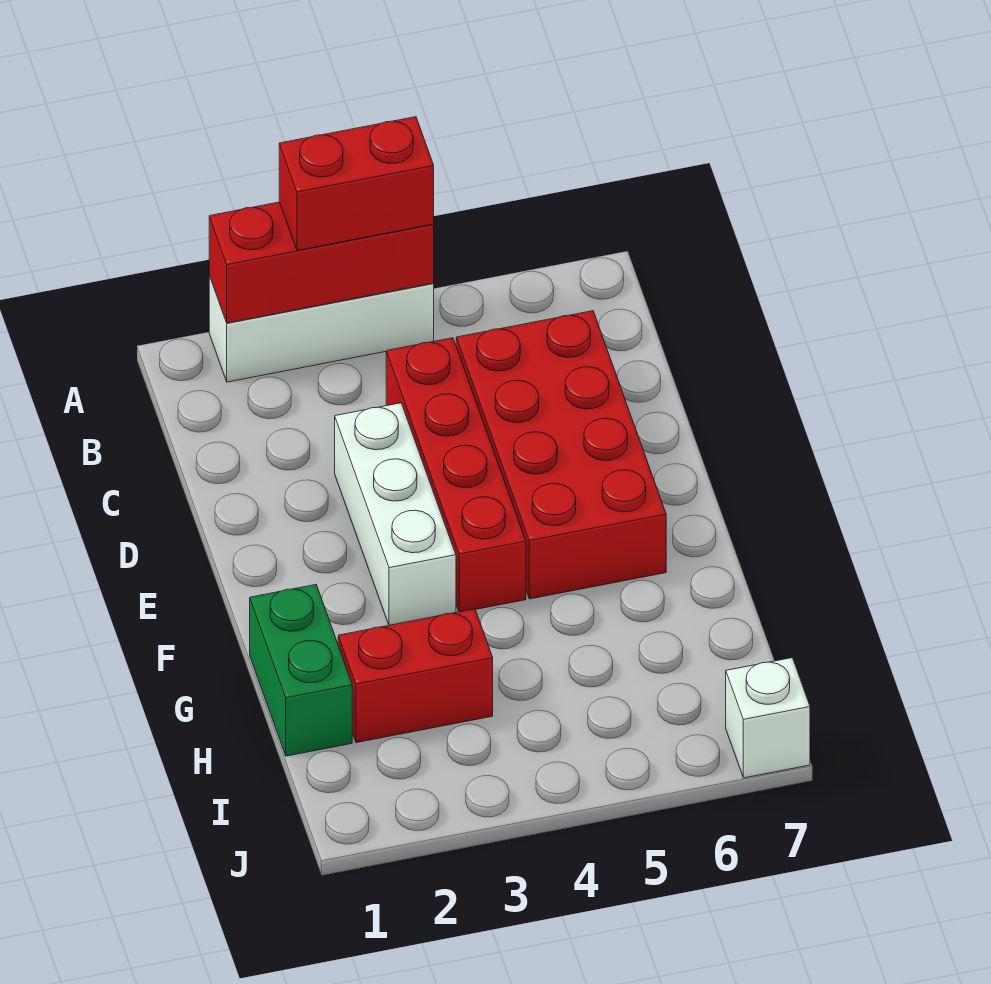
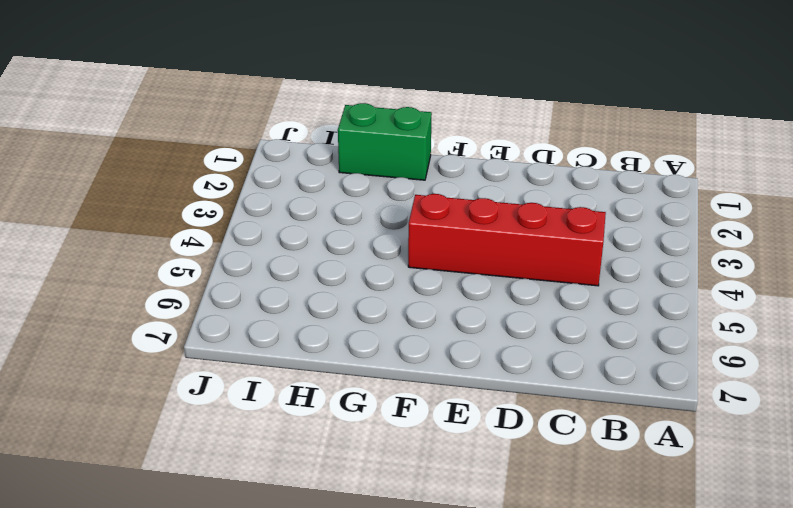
none -> white 1x3 brick [209,276,434,382]
none -> red 2x4 brick [456,311,666,599]

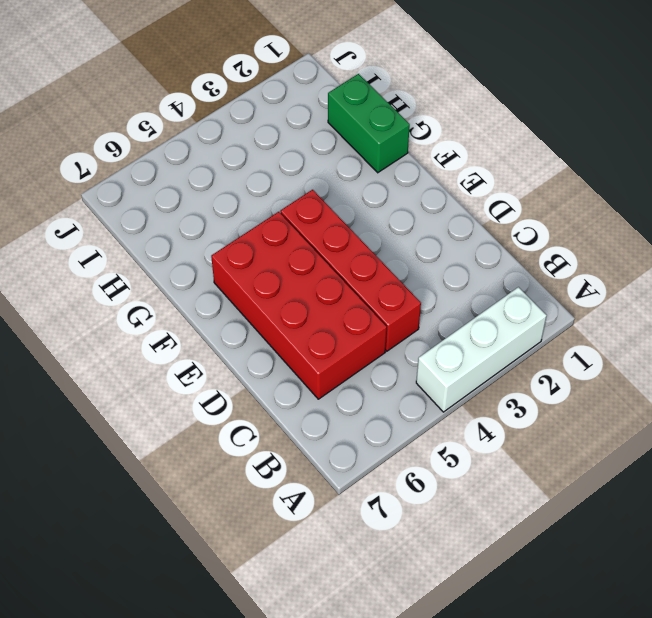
none -> white 1x3 brick [335,403,456,625]
none -> red 1x2 brick [338,609,493,743]

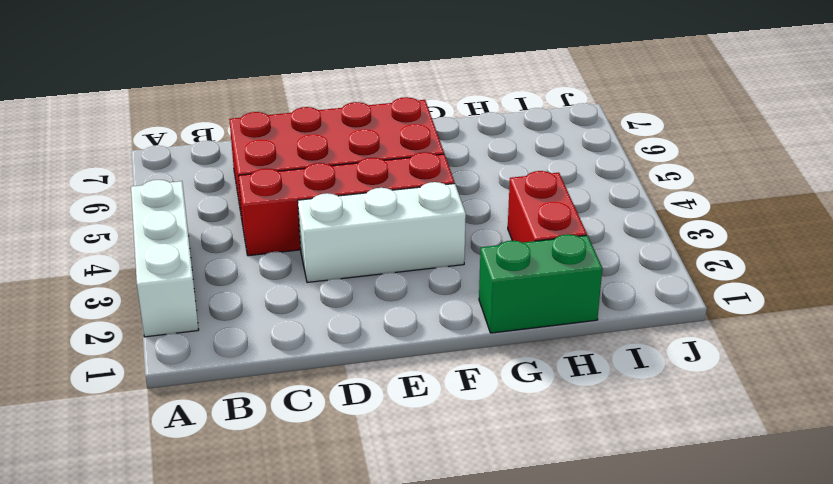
none -> white 1x1 brick [726,658,810,778]
none -> red 1x3 brick [209,202,434,323]

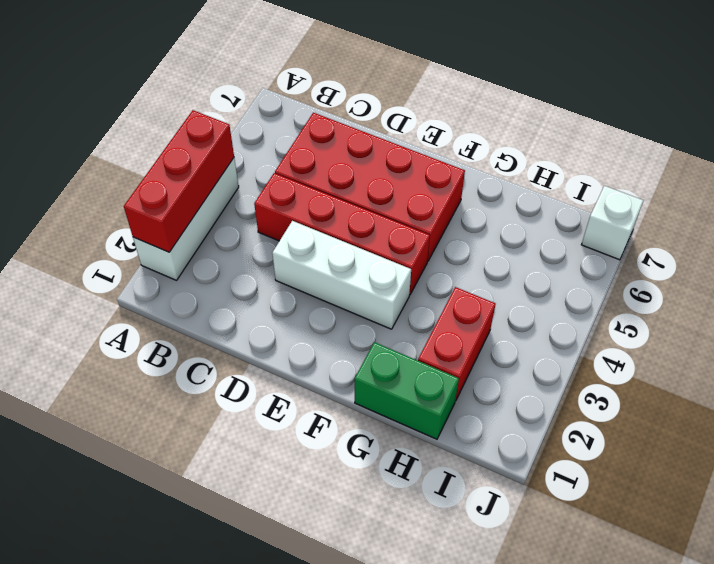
none -> red 1x2 brick [279,117,434,250]

